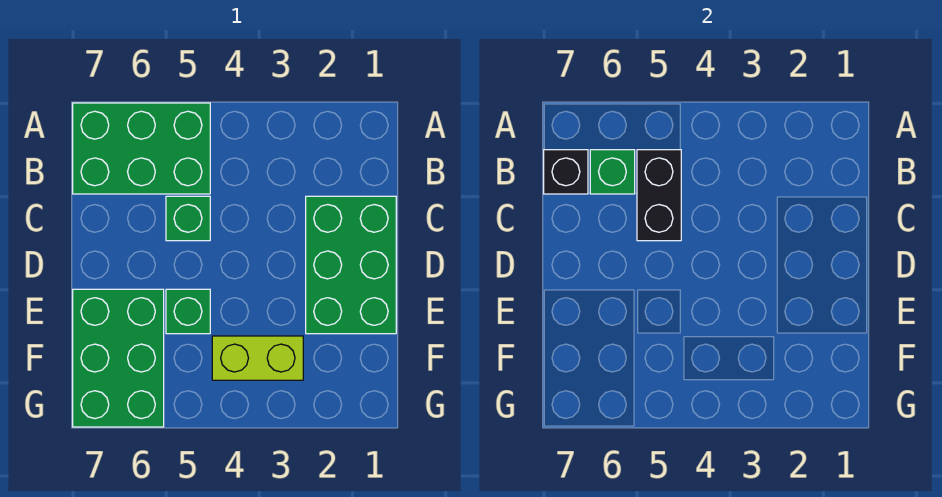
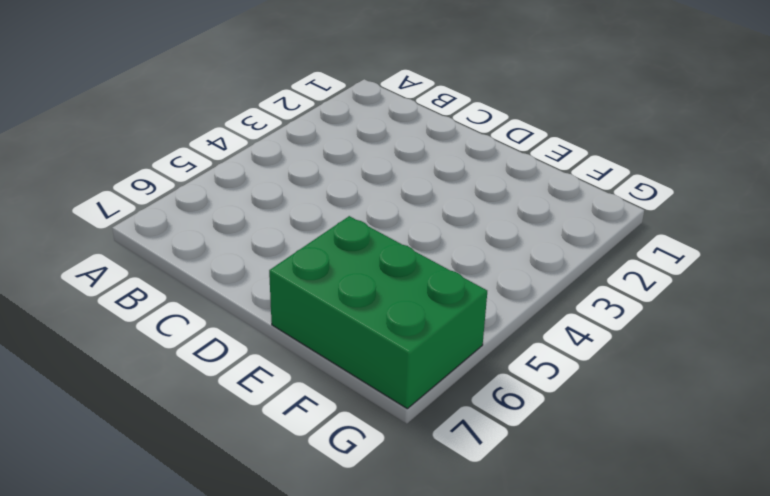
none -> green 2x3 brick [73,103,210,194]
none -> green 2x3 brick [306,196,396,334]

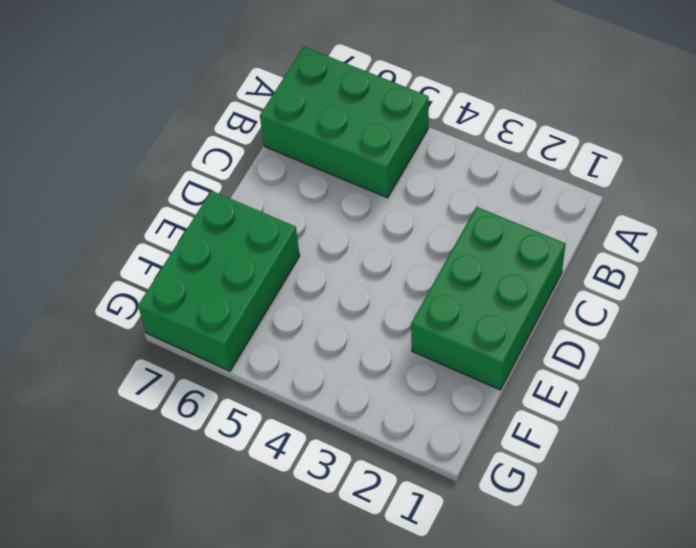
none -> green 1x1 brick [166,196,210,241]
none -> green 1x1 brick [166,289,210,334]

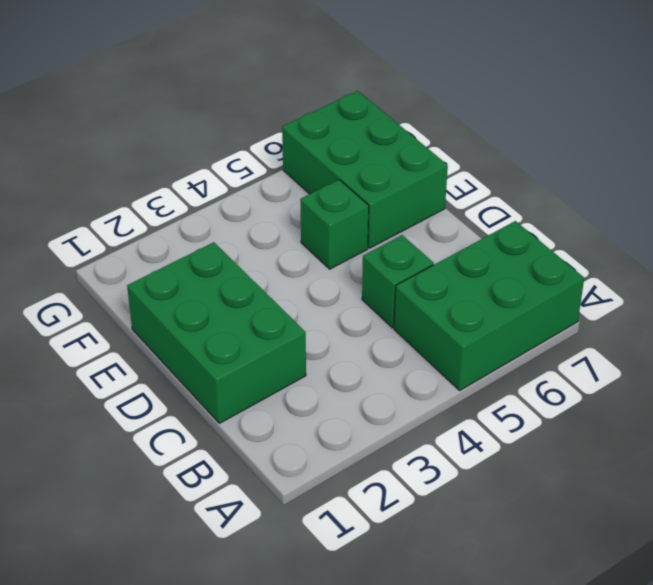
none -> lime 1x2 brick [212,336,303,380]
none -> black 1x2 brick [637,150,681,241]

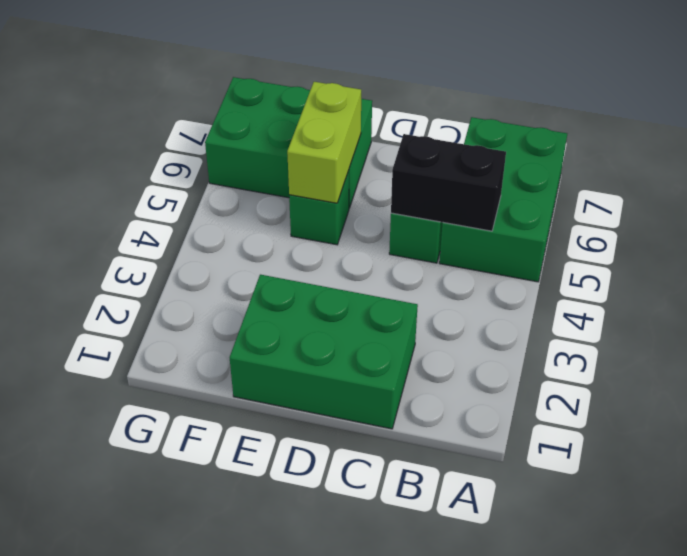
lime 1x2 brick [287,82,361,203] -> lime 1x2 brick moved to [212,336,303,380]
none -> green 1x1 brick [590,150,635,194]
none -> black 1x1 brick [544,150,588,194]

